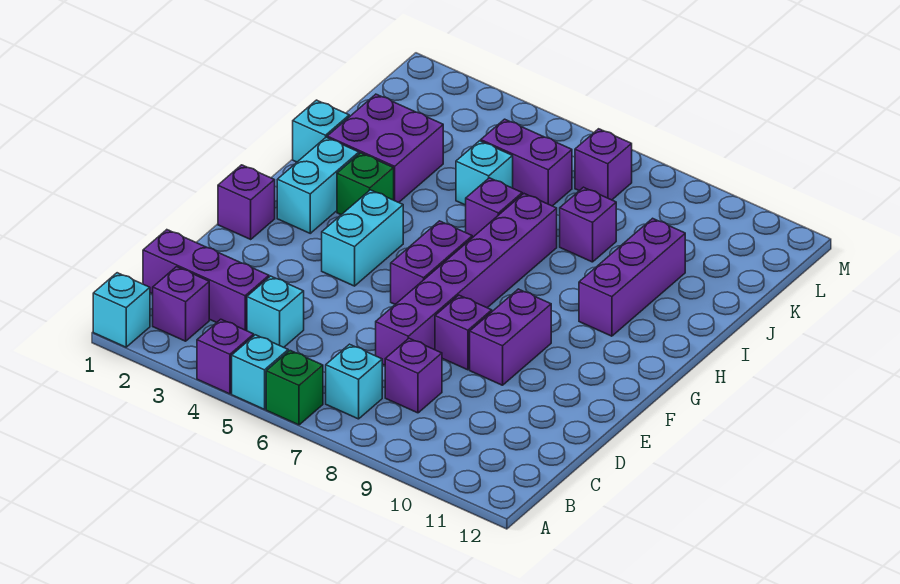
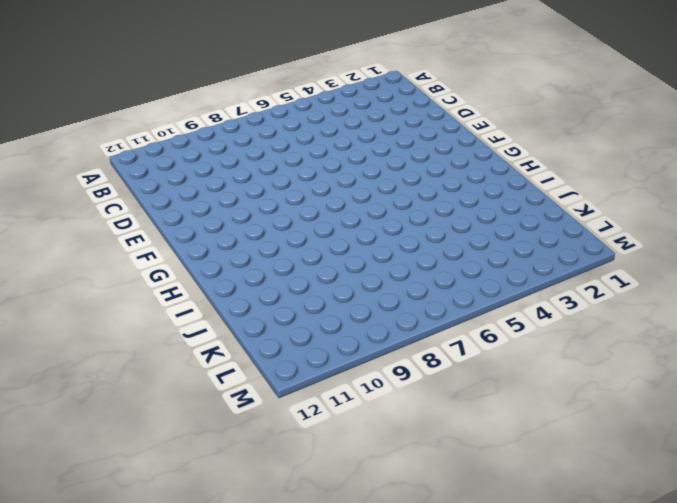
none -> cyan 1x1 brick [93,273,150,347]
none -> purple 1x1 brick [197,319,254,394]
none -> cyan 1x1 brick [232,335,288,409]

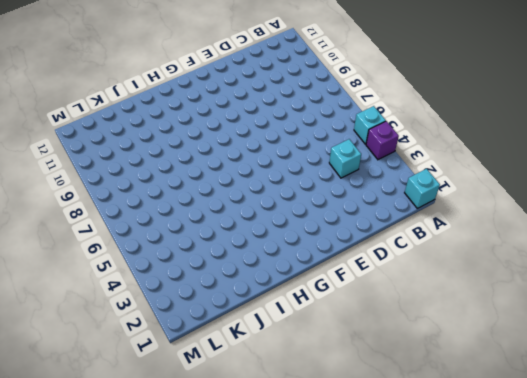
none -> green 1x1 brick [266,351,323,425]
none -> purple 1x1 brick [153,267,209,341]
none -> cyan 1x1 brick [326,344,382,419]

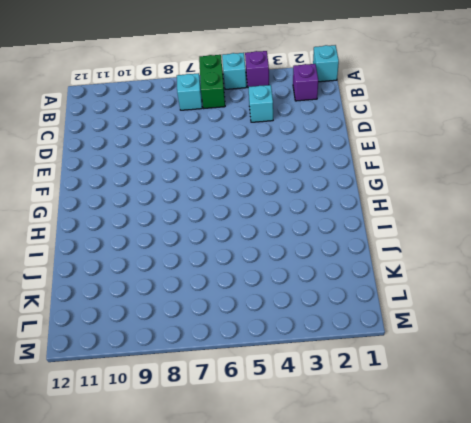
green 1x2 brick [199,55,225,108] -> green 1x1 brick [266,351,323,425]
none -> purple 1x3 brick [143,230,269,331]
none -> purple 1x1 brick [385,338,442,413]
none -> purple 1x6 brick [376,194,557,365]

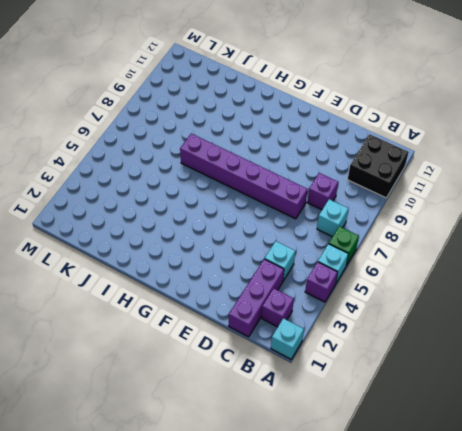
black 2x2 brick [348,134,409,198] -> none
none -> purple 1x1 brick [435,295,492,370]
none -> purple 1x2 brick [470,289,551,385]
none -> purple 1x1 brick [218,165,275,239]

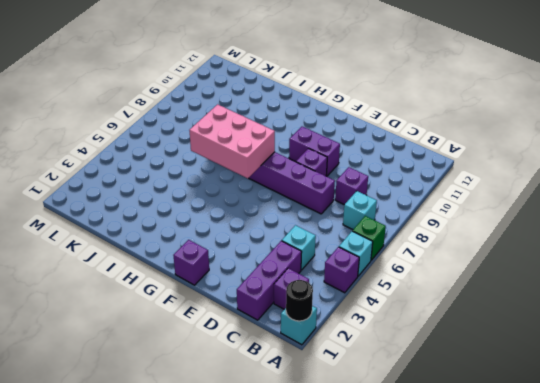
black 1x1 round brick [286,280,313,321] -> none
pink 2x3 brick [189,104,275,178] -> none
none -> cyan 1x2 brick [322,190,403,286]
none -> purple 1x2 brick [391,221,472,304]
none -> cyan 1x2 brick [277,137,359,233]

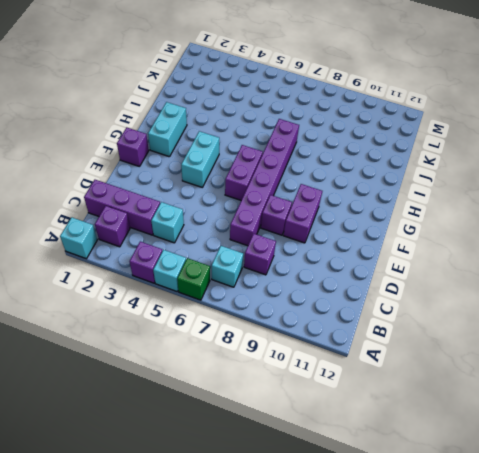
none -> green 1x1 brick [337,153,394,215]
none -> purple 1x3 brick [579,218,685,336]
none -> cyan 1x1 brick [293,100,349,162]

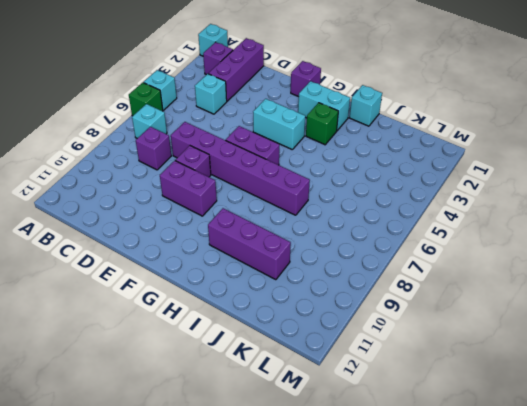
none -> purple 1x1 brick [197,319,254,394]
none -> purple 2x2 brick [327,94,443,202]
none -> purple 1x1 brick [466,178,522,238]

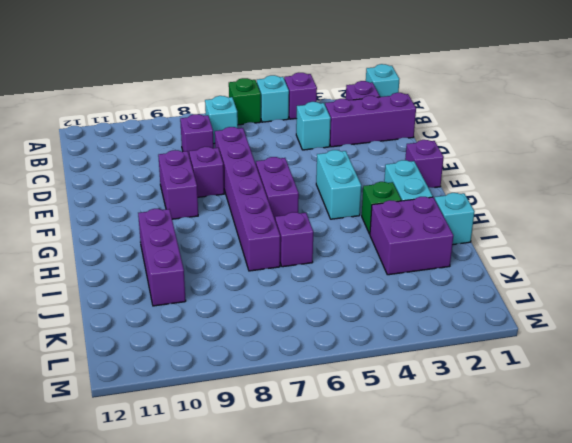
none -> cyan 1x1 brick [456,141,513,205]
none -> purple 1x1 brick [560,187,616,262]
none -> purple 1x2 brick [481,119,572,206]

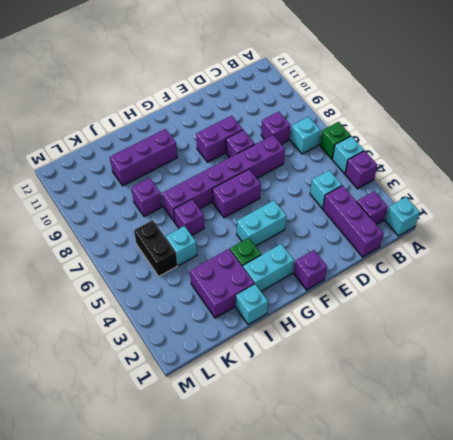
black 1x2 brick [134,220,177,276] -> purple 1x2 brick [481,119,572,206]
none -> purple 1x1 brick [575,129,632,200]

